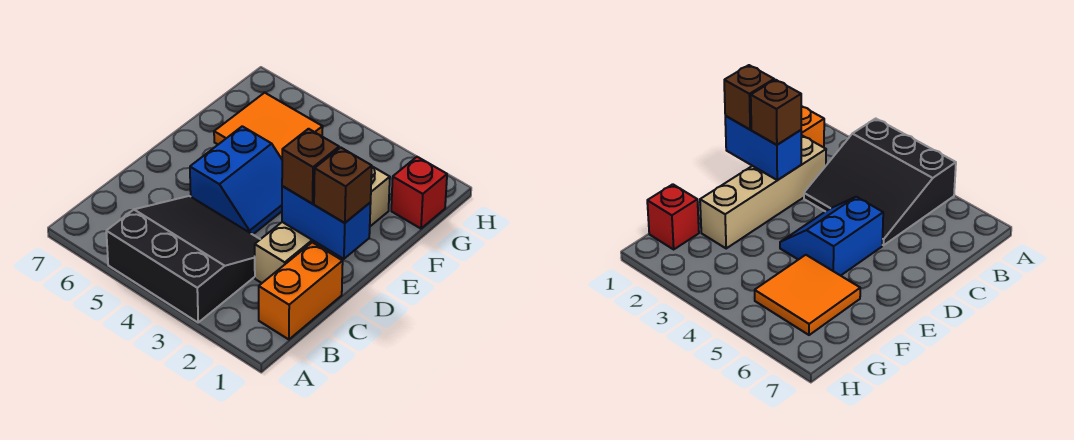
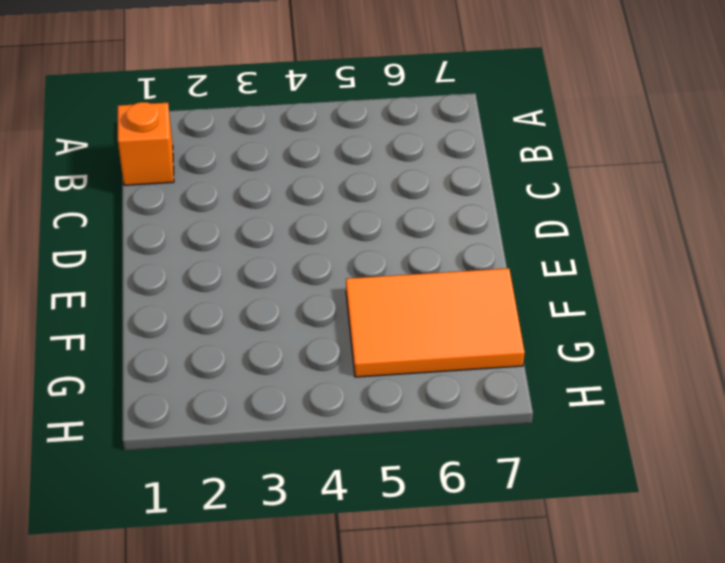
orange 1x1 brick [118,102,174,185] -> orange 1x2 brick [259,242,343,339]
orange 2x3 tile [346,268,525,377] -> orange 2x2 tile [214,93,323,159]
none -> black 3x3 slope [106,196,260,322]
none -> tan 1x4 brick [255,167,390,283]

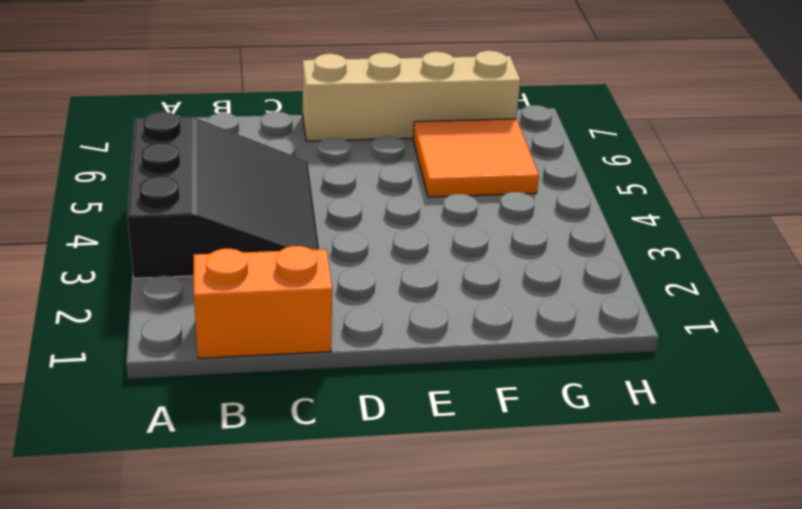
tan 1x4 brick [303,51,520,141] -> tan 1x4 brick moved to [255,167,390,283]
none -> blue 2x2 slope [190,126,282,234]
none -> red 1x1 brick [391,157,447,229]

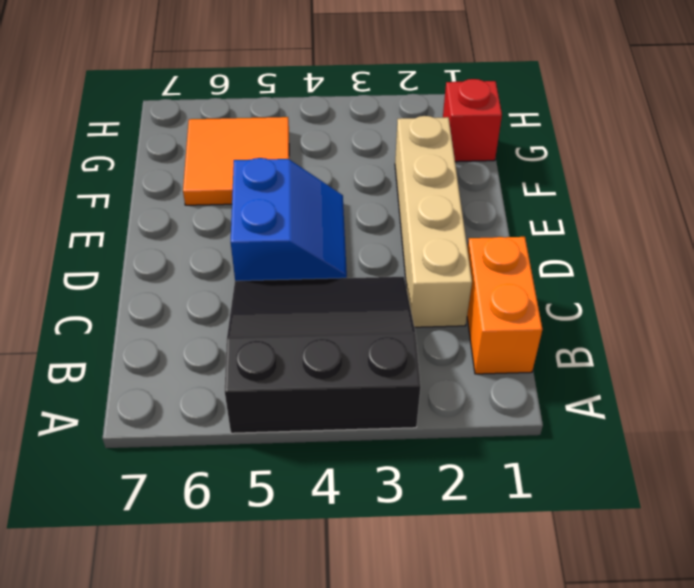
none -> blue 1x2 brick [282,186,371,259]
none -> brown 1x1 brick [314,148,372,223]

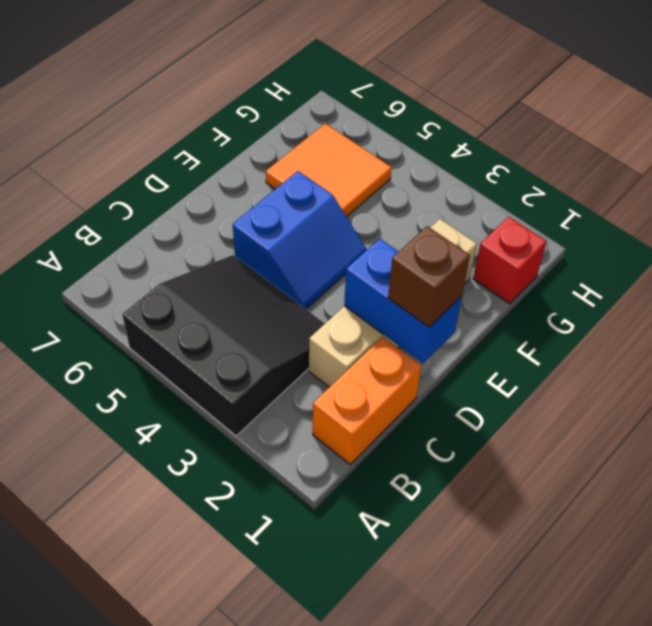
none -> brown 1x1 brick [282,129,339,204]

